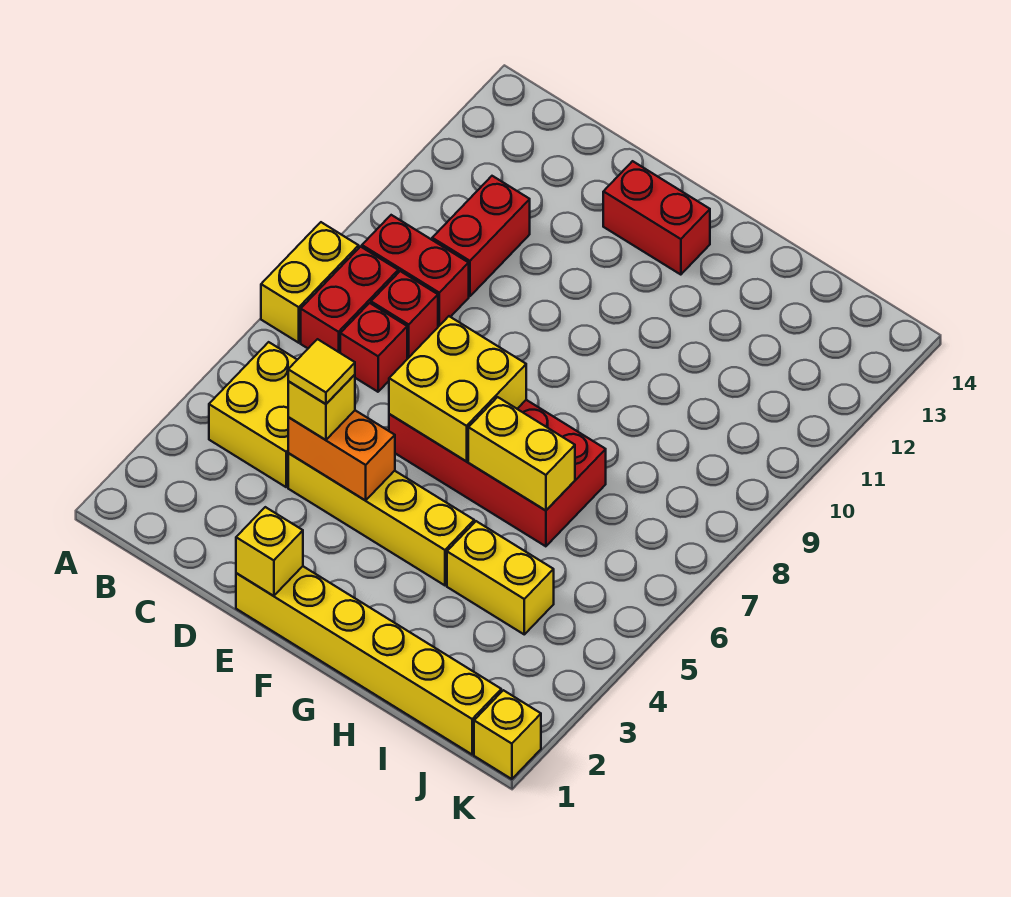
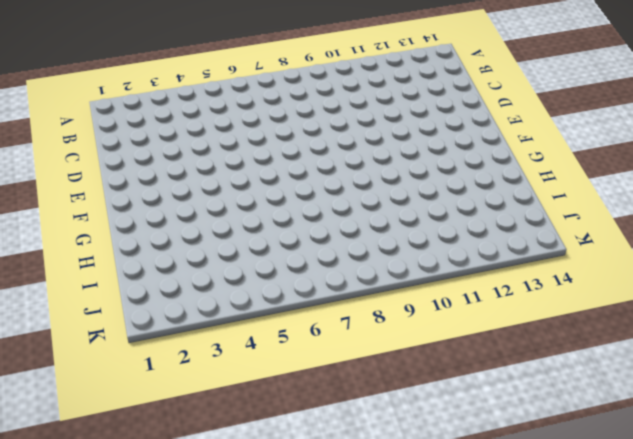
none -> yellow 1x2 brick [261,222,359,343]
none -> yellow 2x2 brick [209,342,297,487]
none -> red 1x2 brick [301,247,398,353]

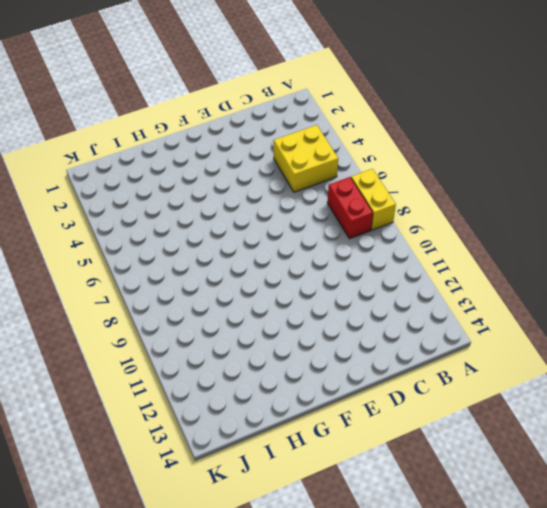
none -> red 1x2 brick [362,215,469,327]
none -> red 1x1 brick [340,303,407,392]
none -> red 1x1 brick [371,271,438,359]

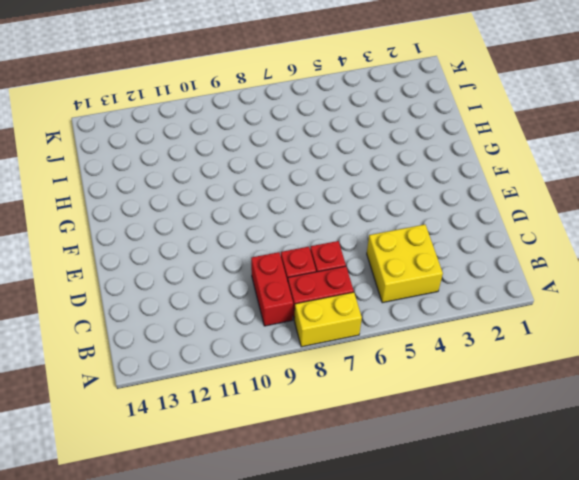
none -> red 1x2 brick [432,176,530,296]
none -> yellow 1x4 brick [288,453,474,585]
none -> yellow 1x6 brick [236,566,501,754]

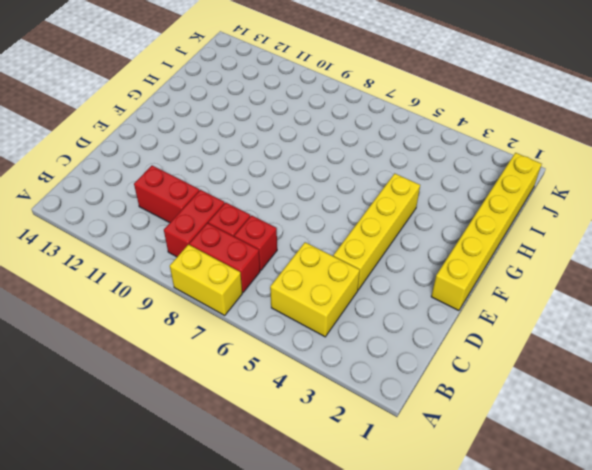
none -> red 2x4 brick [389,400,606,546]
none -> red 1x2 brick [603,161,710,275]
none -> yellow 1x2 brick [447,521,554,634]

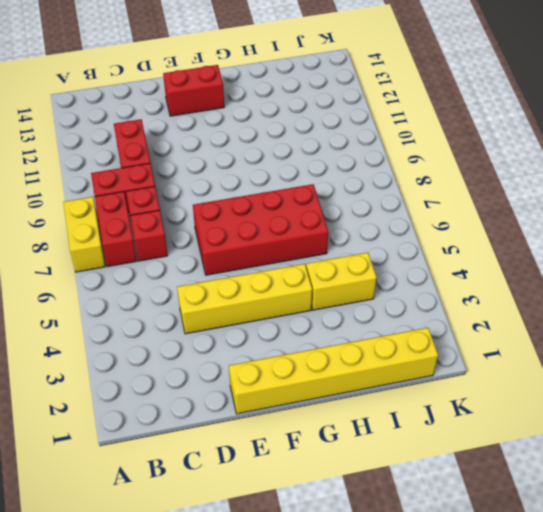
none -> yellow 2x2 brick [209,342,297,487]
none -> yellow 1x1 brick [474,690,541,779]
none -> orange 1x2 brick [288,410,395,501]

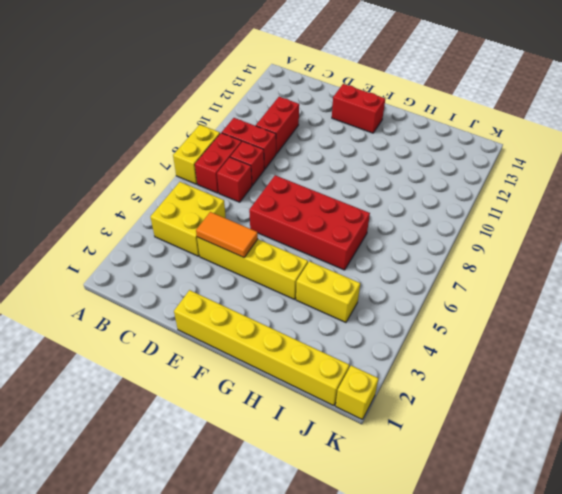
orange 1x2 tile [196,212,258,257] -> orange 1x2 brick [288,410,395,501]
none -> yellow 1x1 brick [236,507,303,596]
none -> yellow 2x2 brick [389,316,526,461]
none -> yellow 1x2 brick [468,397,575,511]

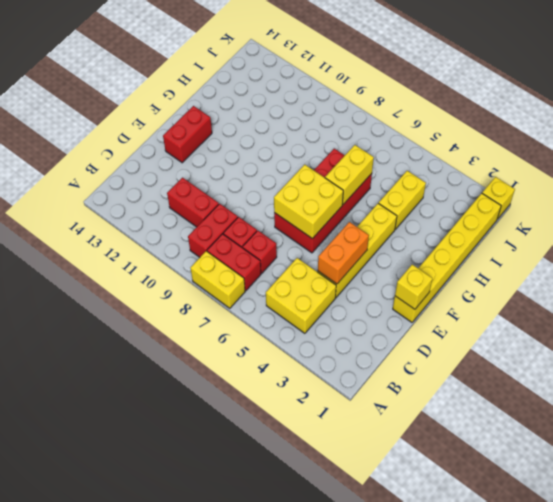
none -> yellow 1x1 brick [288,375,355,440]
none -> yellow 1x1 tile [288,339,355,404]

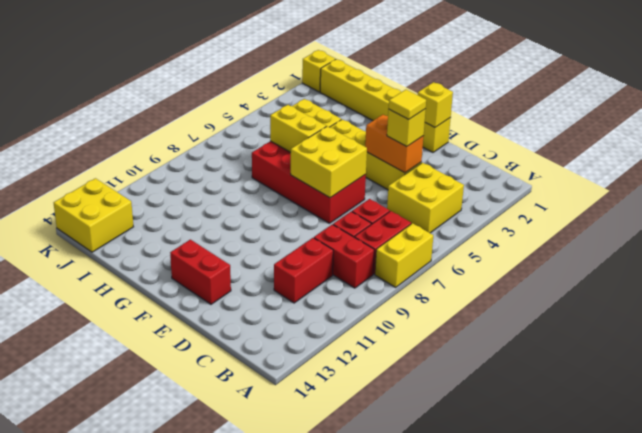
yellow 2x2 brick [54,178,133,252] -> none

